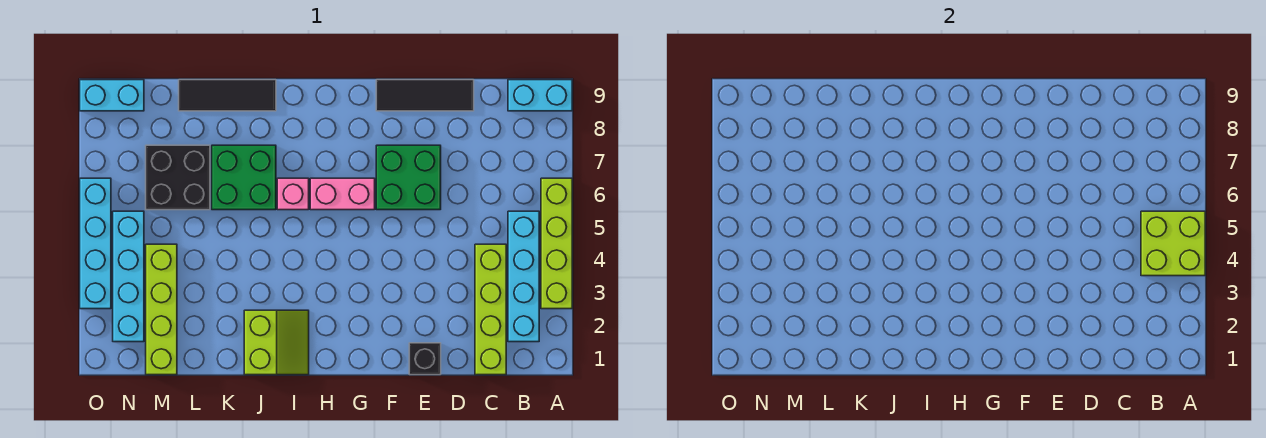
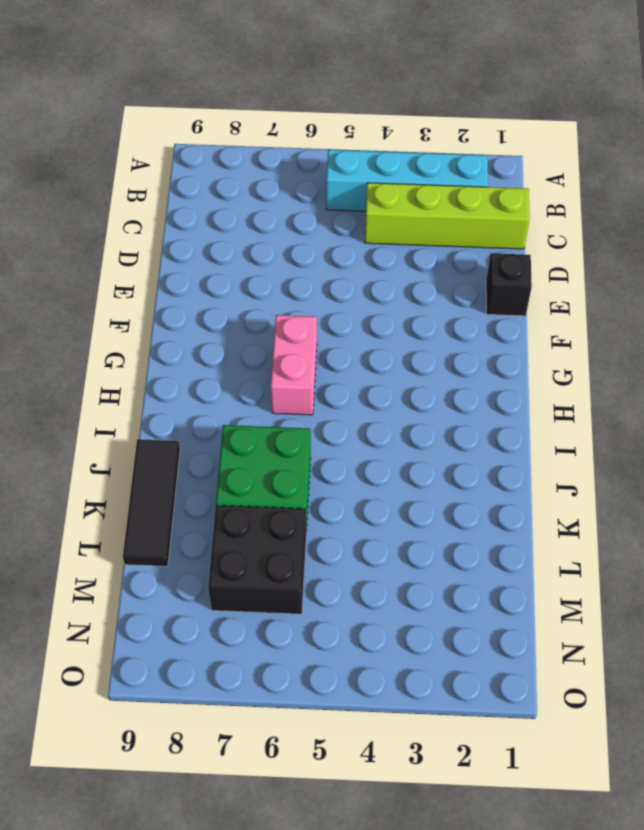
none -> lime 1x4 brick [541,178,572,309]
none -> cyan 1x2 brick [508,80,572,111]
none -> black 1x3 tile [376,80,474,111]

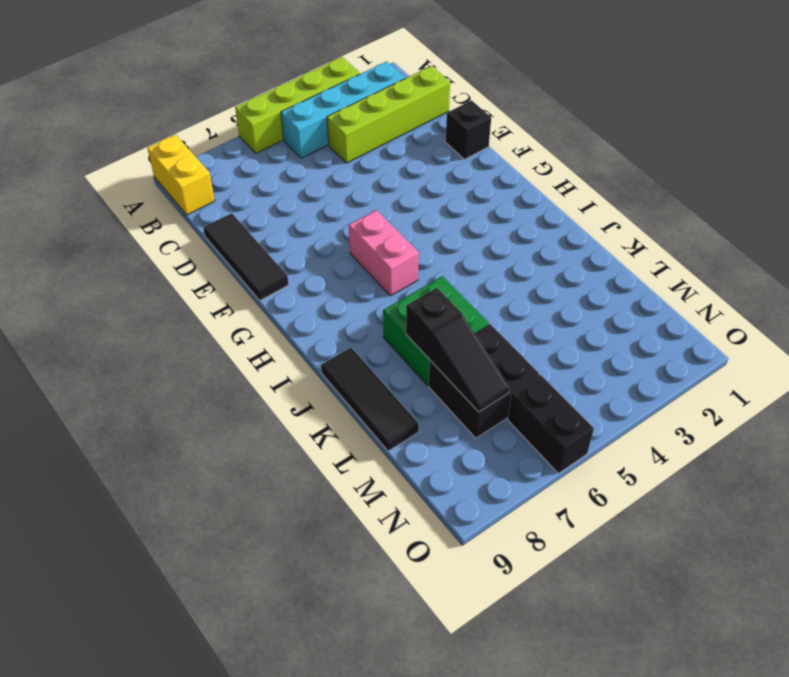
yellow 1x2 brick [147,135,215,215] -> cyan 1x2 brick [508,80,572,111]
black 1x3 slope [406,288,509,412] -> none
black 1x2 brick [508,375,594,473] -> cyan 1x4 brick [80,178,111,309]
none -> green 2x2 brick [376,145,441,210]
none -> lime 2x2 slope [244,310,309,375]
none -> pink 1x1 brick [277,178,309,210]

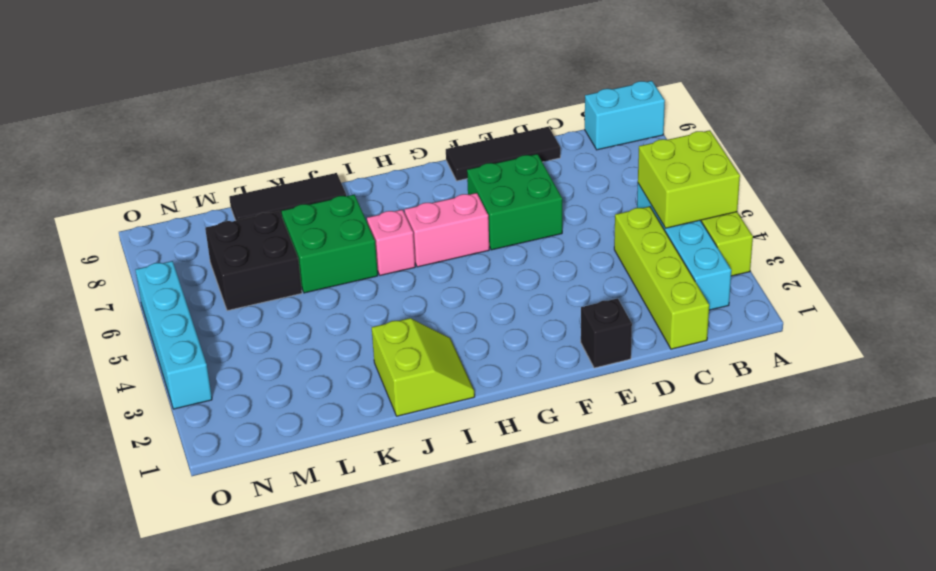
none -> lime 1x4 brick [146,244,177,375]
none -> cyan 1x4 brick [113,211,144,342]
none -> cyan 1x2 brick [80,80,144,111]

